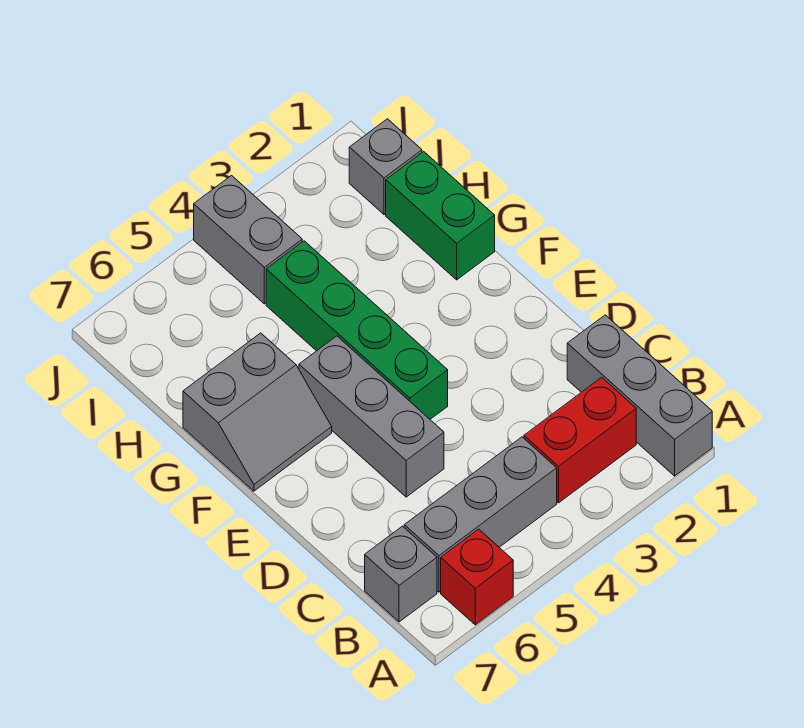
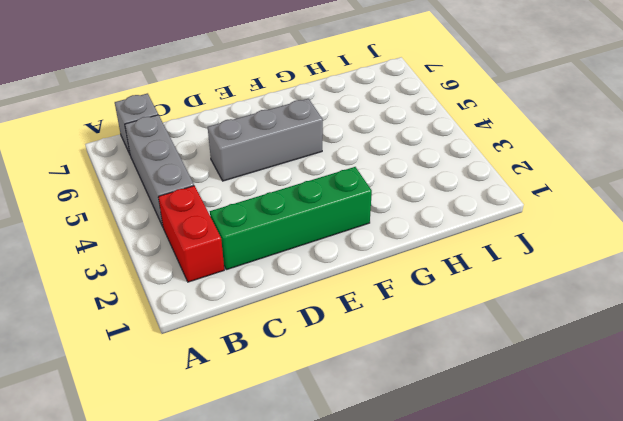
green 1x4 brick [210,167,372,270] -> green 1x4 brick moved to [266,241,448,419]
none -> grey 1x3 brick [567,315,712,476]
none -> red 1x1 brick [441,529,513,625]

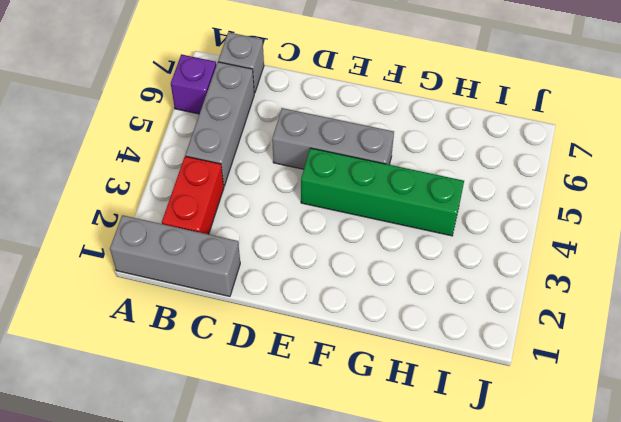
purple 1x1 brick [171,54,216,114] -> red 1x1 brick [441,529,513,625]
none -> grey 2x2 slope [183,333,332,491]
none -> green 1x2 brick [386,152,495,280]

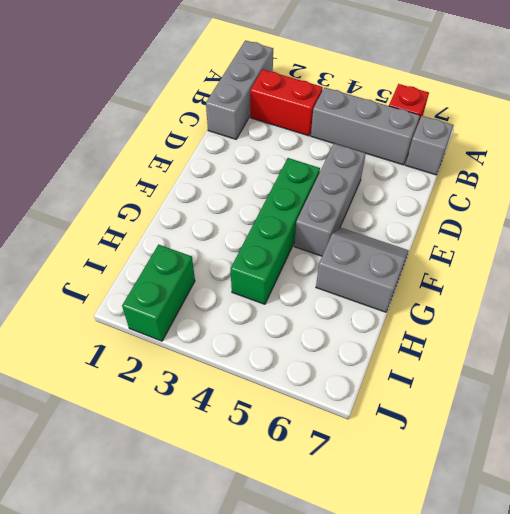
green 1x2 brick [122,245,195,341] -> green 1x2 brick moved to [386,152,495,280]
none -> grey 1x1 brick [349,119,422,214]
none -> grey 1x2 brick [194,176,302,304]

